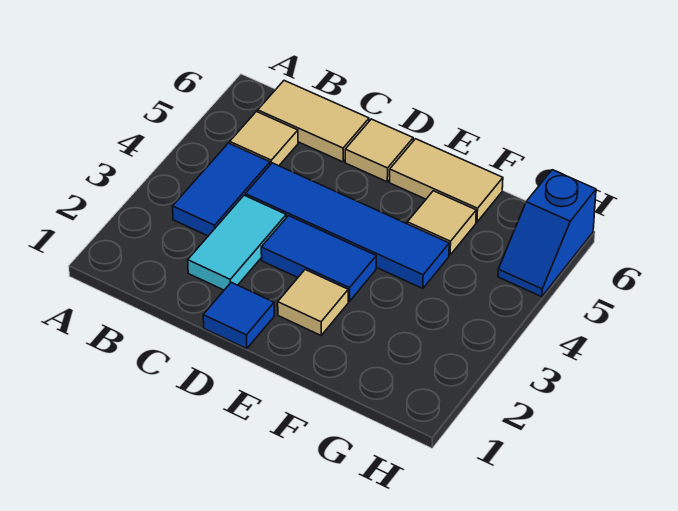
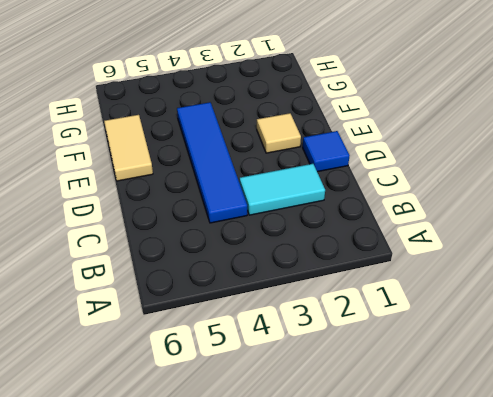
none -> blue 1x2 tile [173,143,270,236]
none -> tan 1x1 tile [230,112,298,166]
none -> tan 1x2 tile [258,81,369,162]

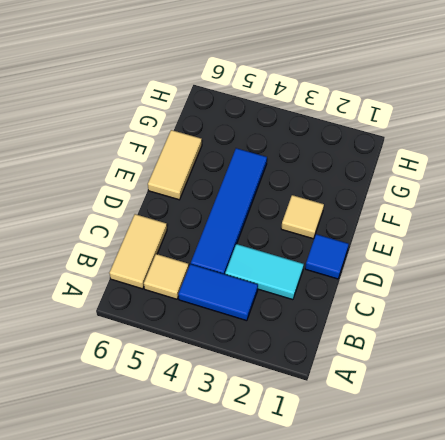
none -> blue 1x2 tile [261,216,376,301]
none -> tan 1x1 tile [345,119,413,182]
none -> tan 1x1 tile [407,191,476,255]

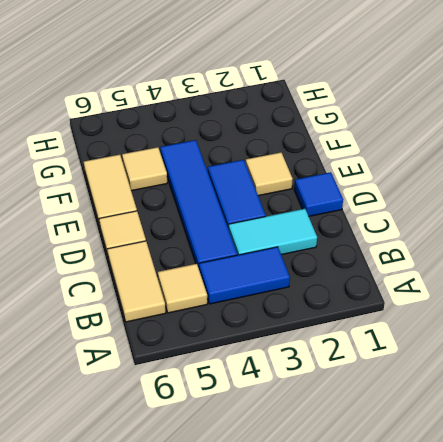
none -> blue 1x2 slope [498,170,596,297]

